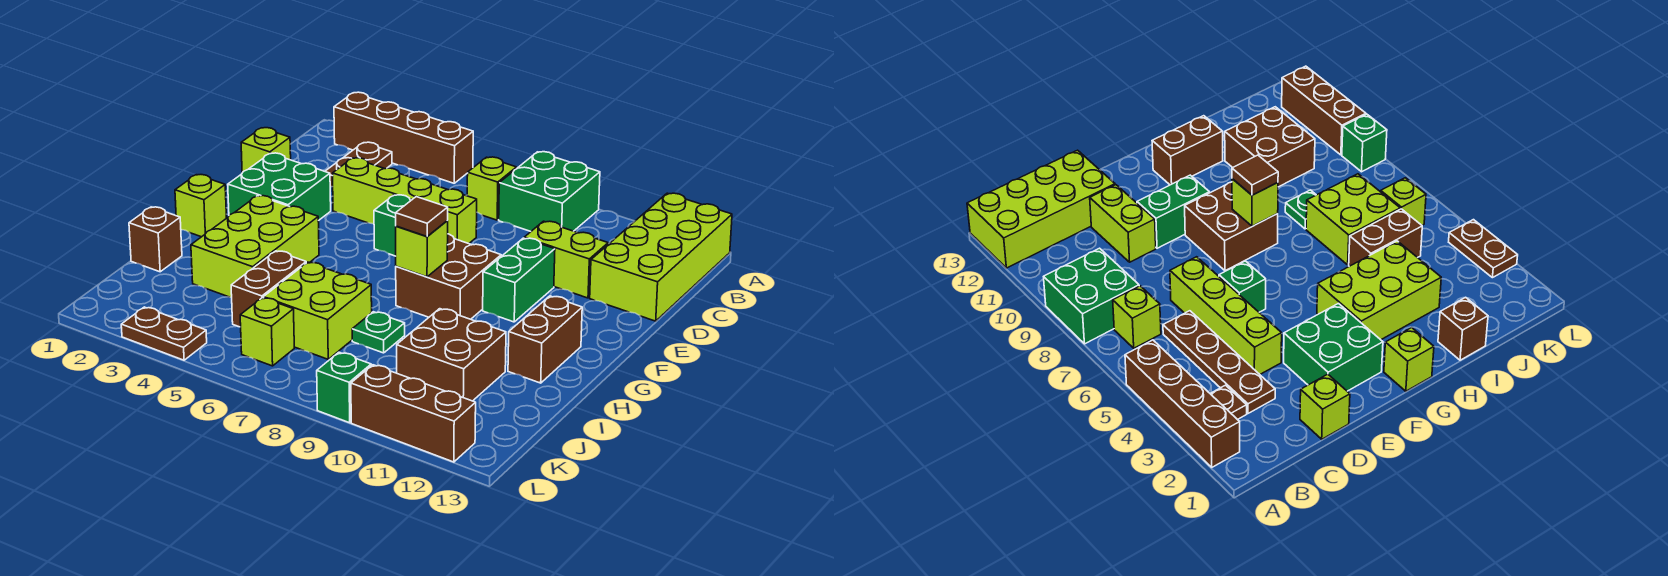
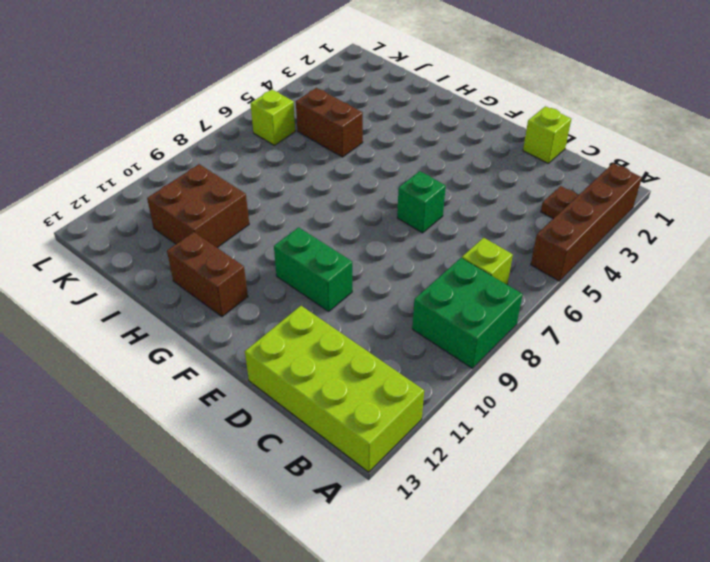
none -> brown 1x4 plate [1163,311,1275,413]
none -> lime 1x4 brick [333,158,477,244]
none -> lime 1x2 brick [524,221,608,298]

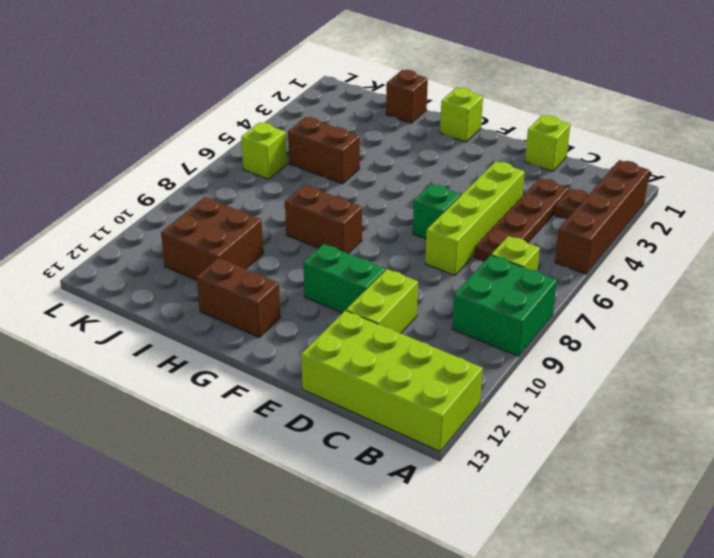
brown 1x2 brick [285,185,362,253] -> brown 2x2 brick [396,234,501,319]
none -> green 2x2 brick [228,153,331,221]
none -> lime 2x3 brick [191,196,319,298]
none -> lime 2x2 brick [264,262,372,359]

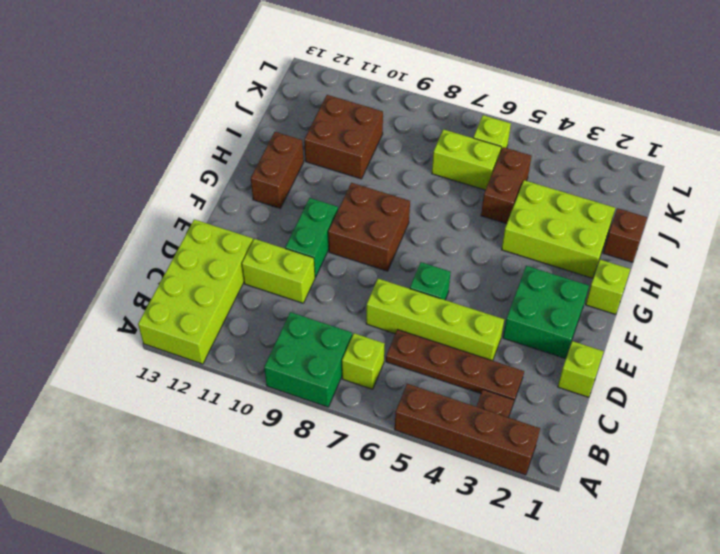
lime 2x3 brick [502,180,615,278] -> lime 2x3 brick turned to [191,196,319,298]
lime 1x2 brick [432,129,501,190] -> lime 2x2 brick [264,262,372,359]
none -> green 1x1 plate [352,312,405,353]
none -> brown 1x2 plate [121,307,207,360]
none -> green 1x1 brick [317,352,371,423]

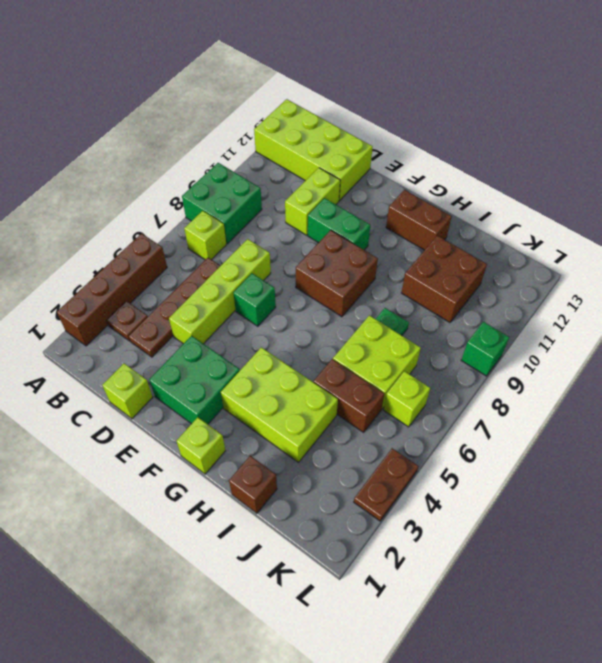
none -> brown 1x3 brick [351,365,476,462]
none -> lime 1x1 brick [396,221,448,277]
none -> brown 1x1 tile [396,197,448,236]

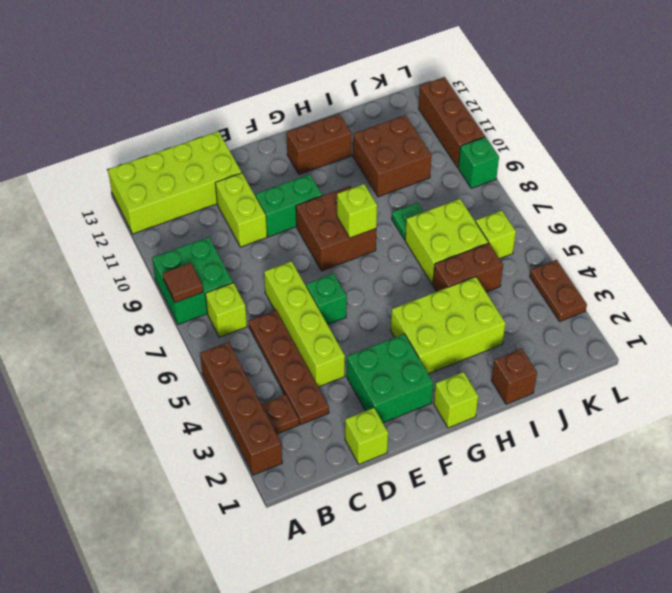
brown 1x1 tile [163,263,203,303] -> brown 1x1 tile moved to [396,197,448,236]

